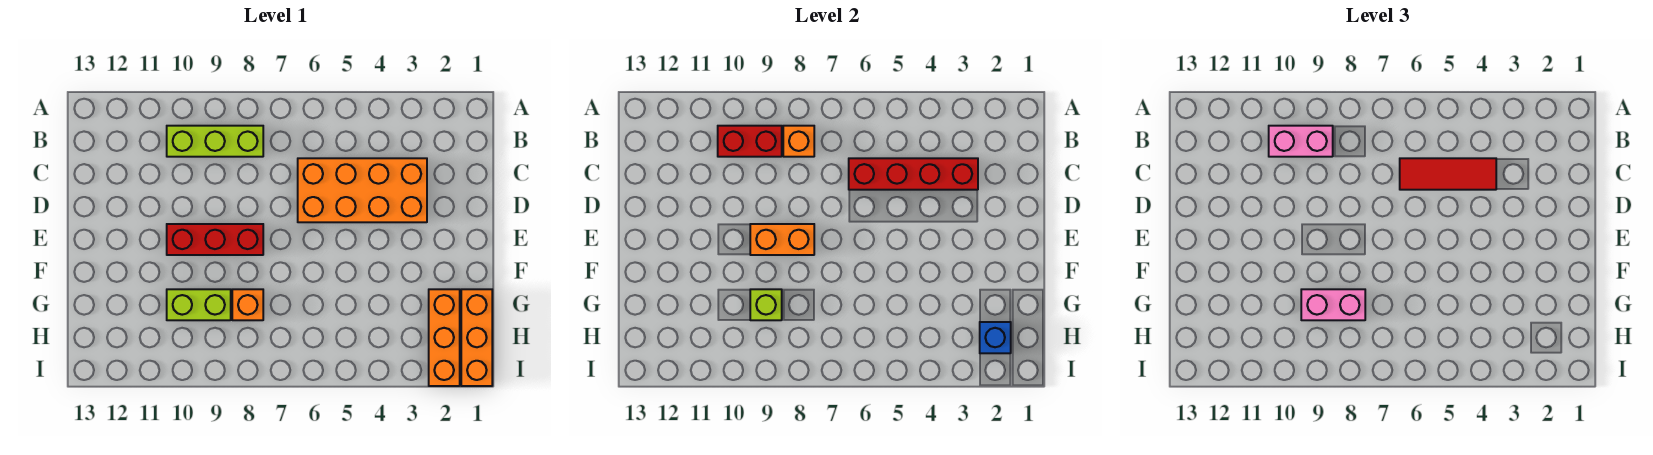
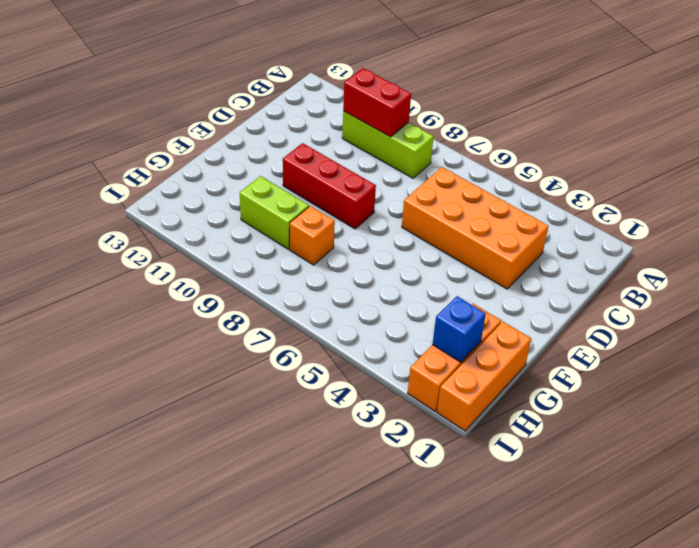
none -> orange 1x1 brick [783,126,814,157]
none -> red 1x4 brick [849,158,978,190]
none -> orange 1x2 brick [750,224,814,255]

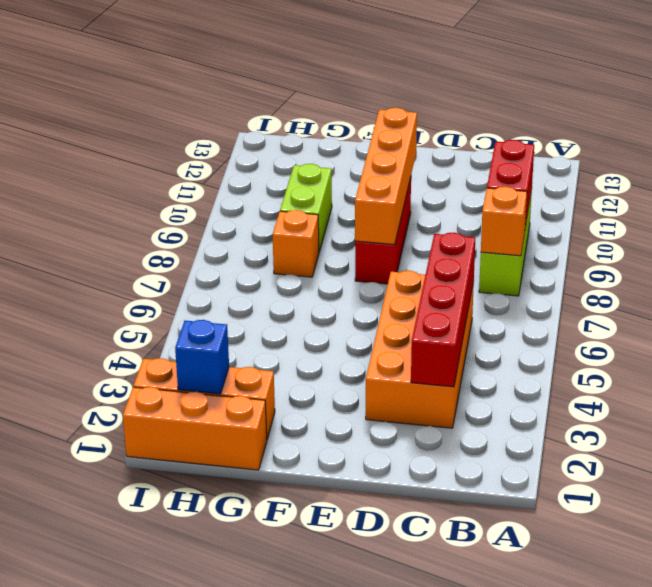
orange 1x4 brick [355,108,417,245] -> orange 1x2 brick [750,224,814,255]
none -> lime 1x1 brick [750,289,782,320]
none -> pink 1x2 brick [1269,126,1333,157]
none -> red 1x3 tile [1400,158,1496,190]

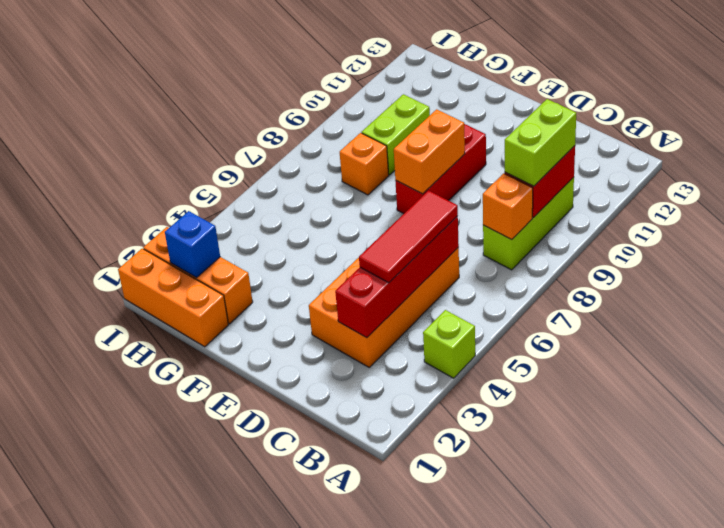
lime 1x1 brick [423,310,475,378] -> lime 1x1 brick moved to [750,289,782,320]
lime 1x2 brick [505,99,576,186] -> pink 1x2 brick [1269,126,1333,157]
none -> pink 1x2 brick [1301,289,1365,320]

